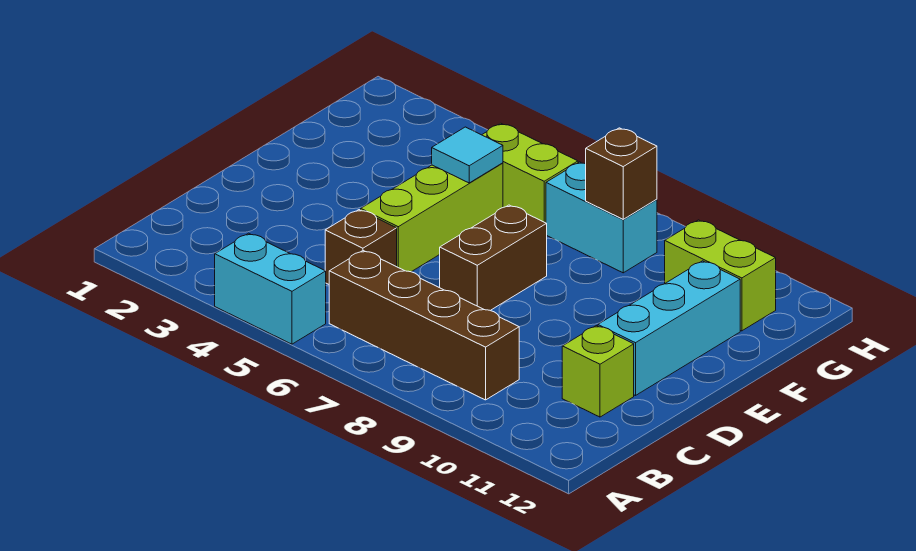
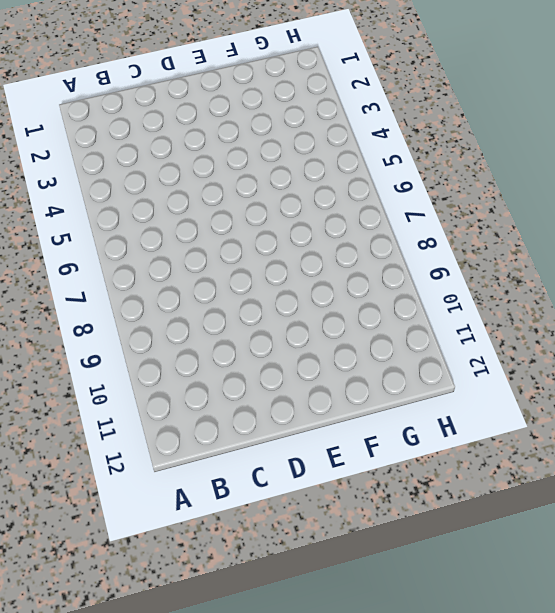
none -> cyan 1x2 brick [215,233,326,344]
none -> brown 1x4 brick [329,251,519,400]
none -> brown 1x1 brick [325,210,397,284]

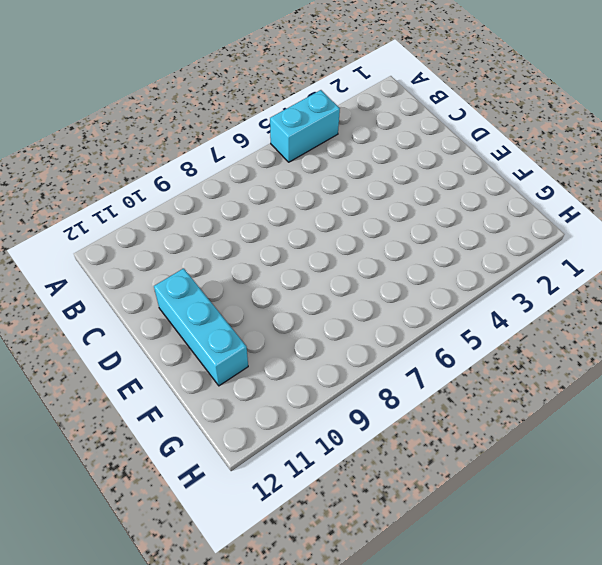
none -> brown 1x4 brick [329,251,519,400]
none -> brown 1x1 brick [325,210,397,284]
none -> lime 1x1 brick [562,326,634,417]

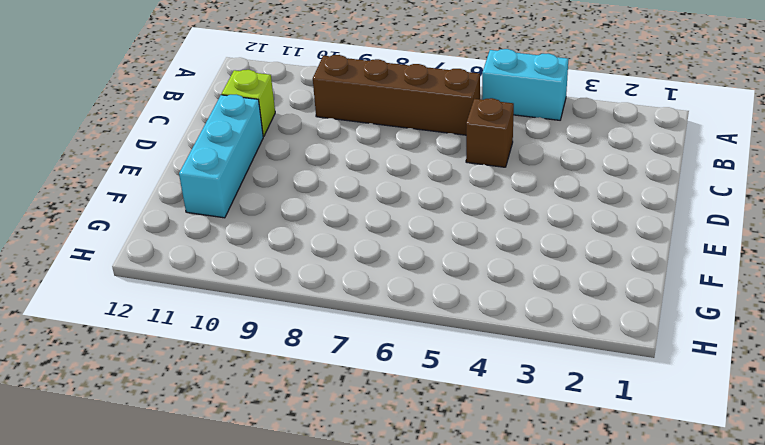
none -> lime 1x3 brick [361,163,503,272]
none -> brown 1x2 brick [440,205,547,311]
none -> lime 1x2 brick [482,123,578,223]

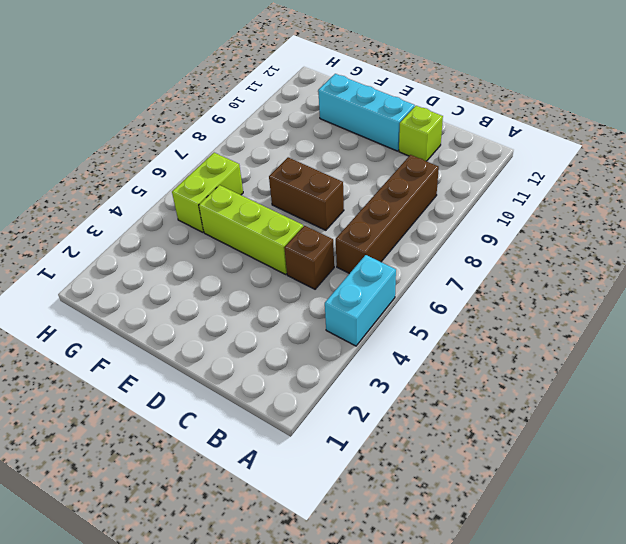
none -> cyan 1x2 brick [546,162,657,273]
none -> lime 1x2 brick [665,220,776,331]
none -> cyan 1x1 tile [432,127,503,183]

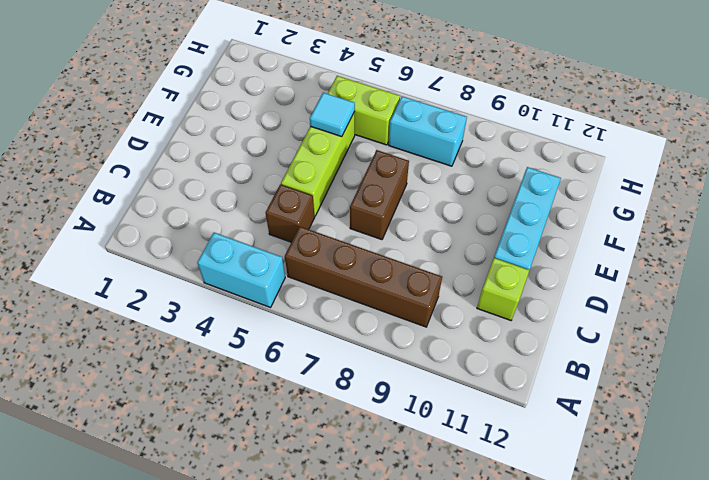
none -> lime 1x2 brick [665,220,776,331]
none -> brown 1x1 brick [586,128,657,219]

